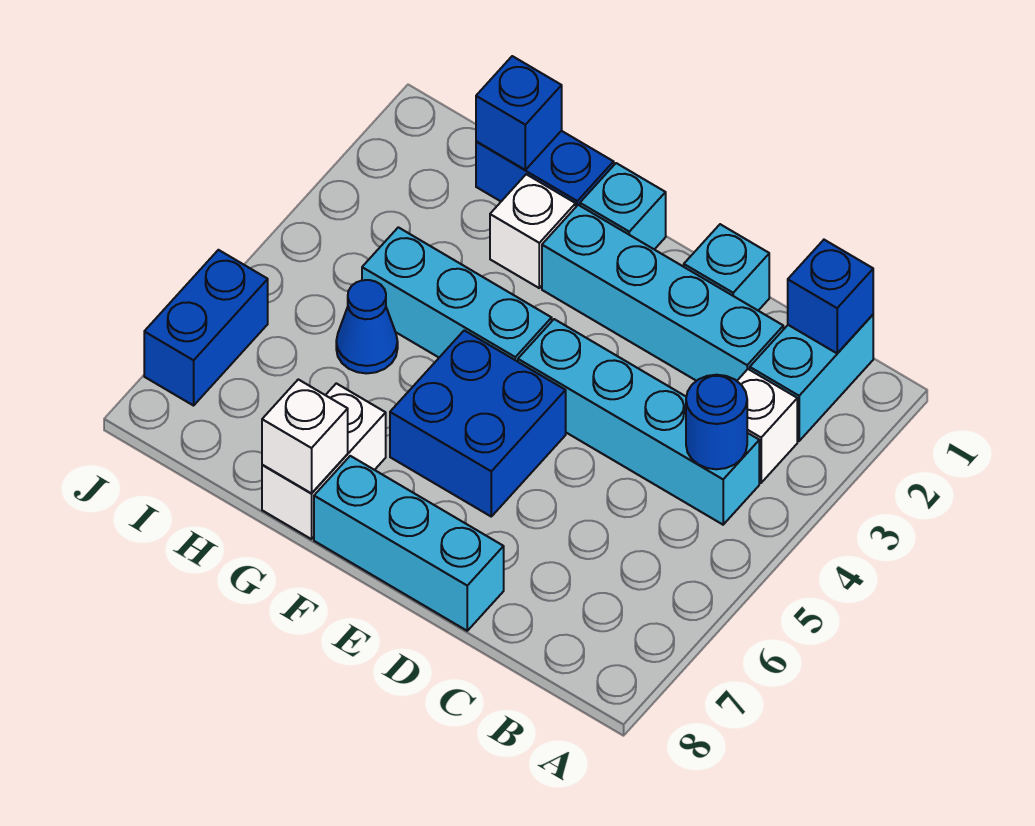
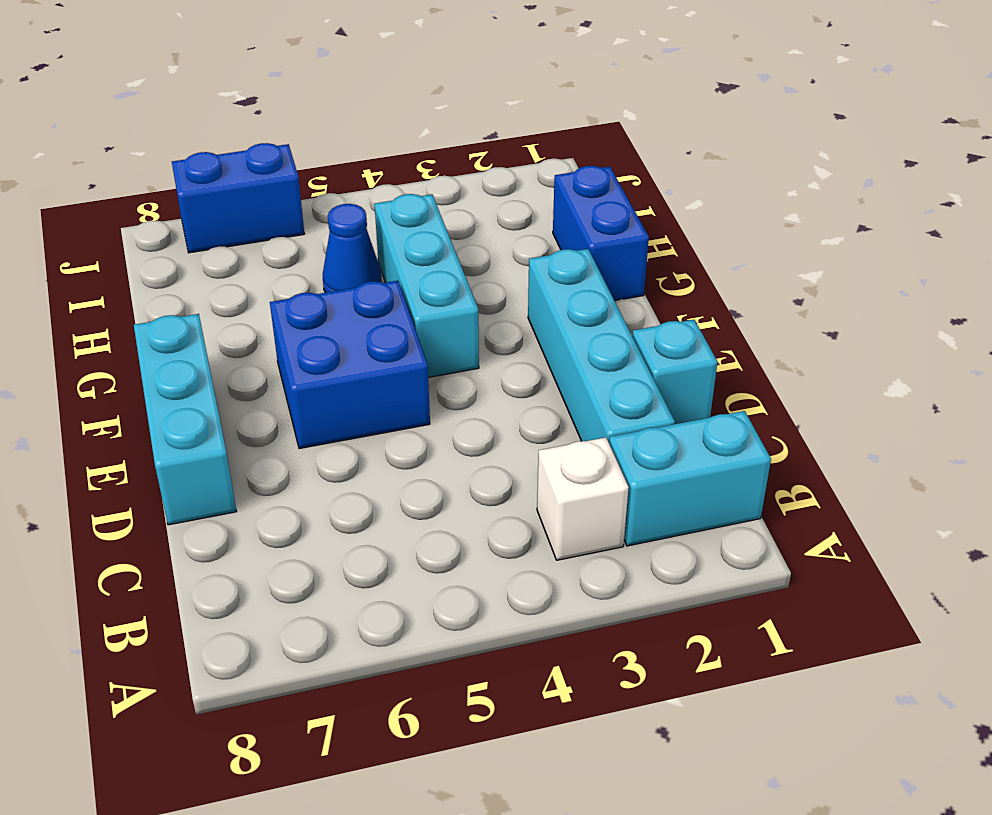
none -> cyan 1x4 brick [518,319,759,525]
none -> cyan 1x1 brick [580,163,666,250]
none -> white 1x1 brick [490,174,576,288]

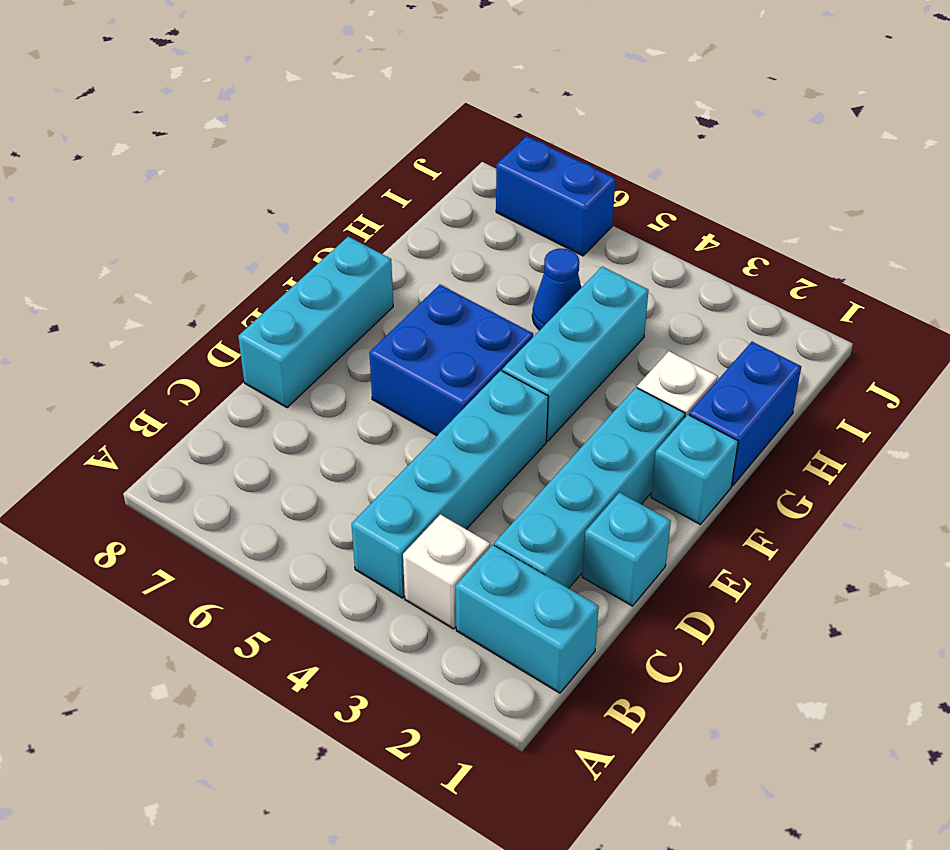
none -> white 1x2 brick [262,383,386,539]
none -> blue 1x1 brick [788,240,873,353]
none -> blue 1x1 round brick [686,375,747,469]

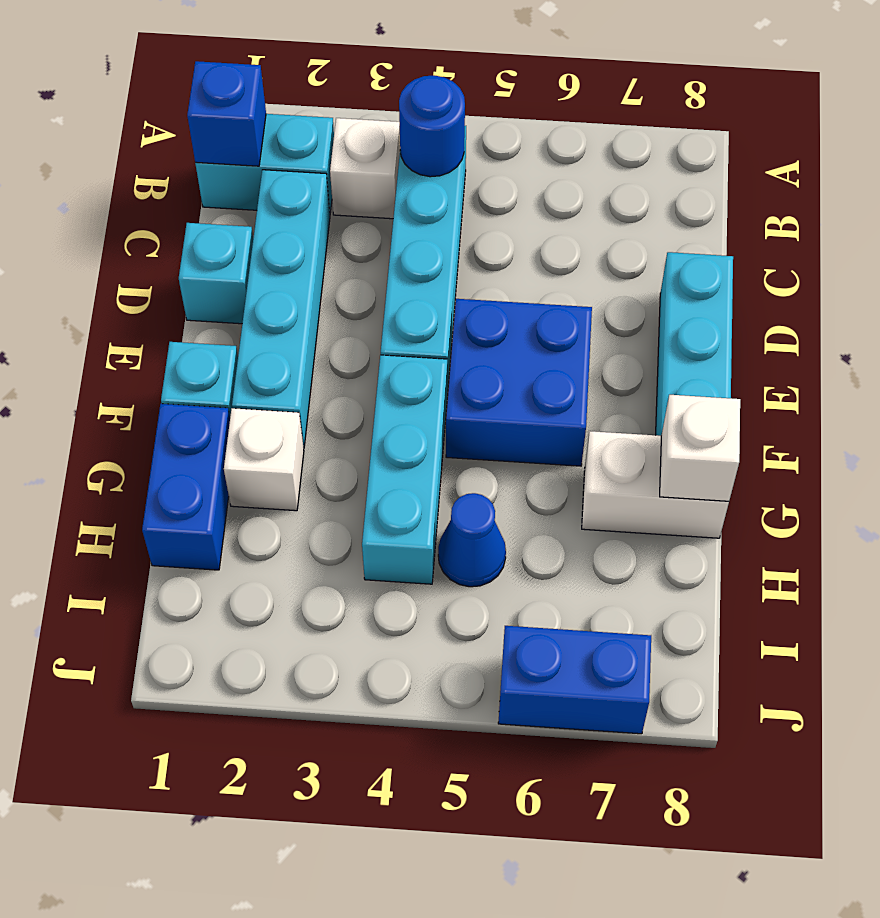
none -> blue 1x1 brick [476,56,562,170]

